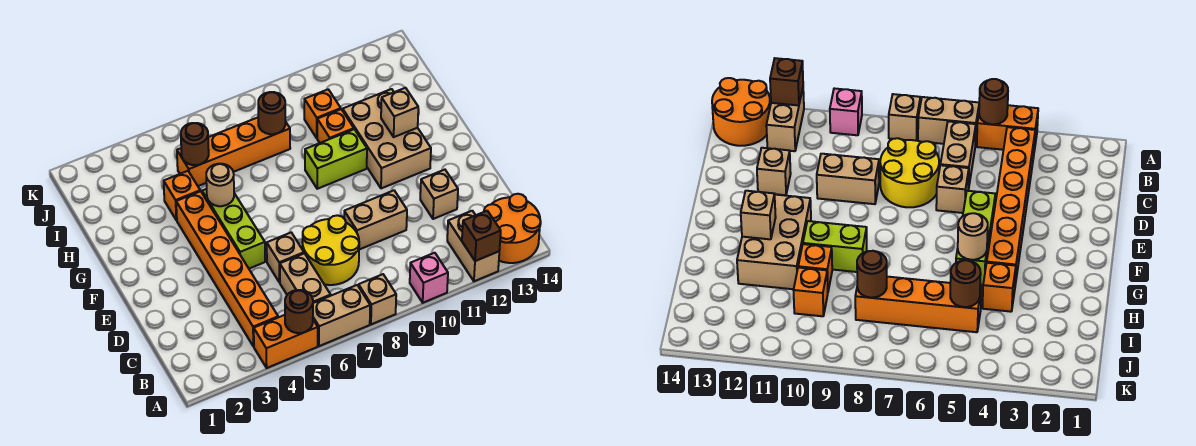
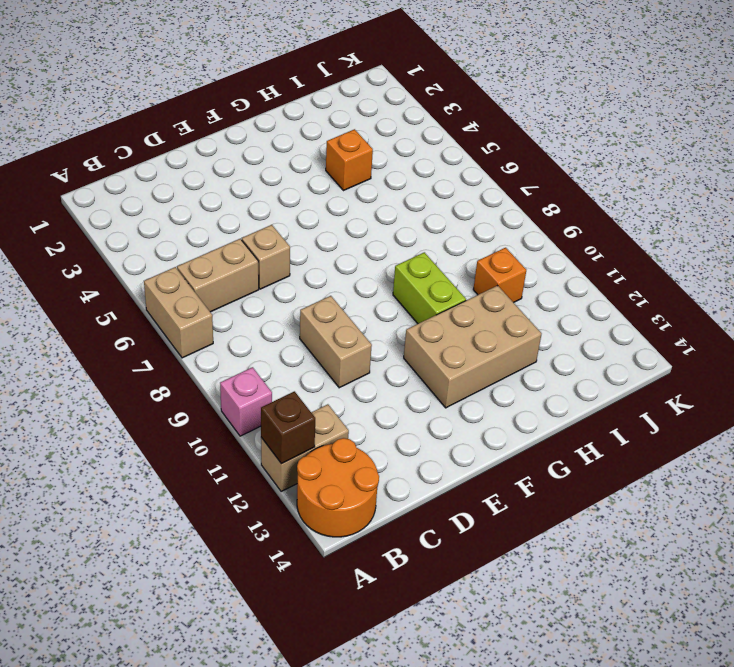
none -> orange 1x2 brick [254,315,318,368]
none -> tan 1x1 brick [359,274,396,324]
none -> orange 1x6 brick [176,191,278,347]

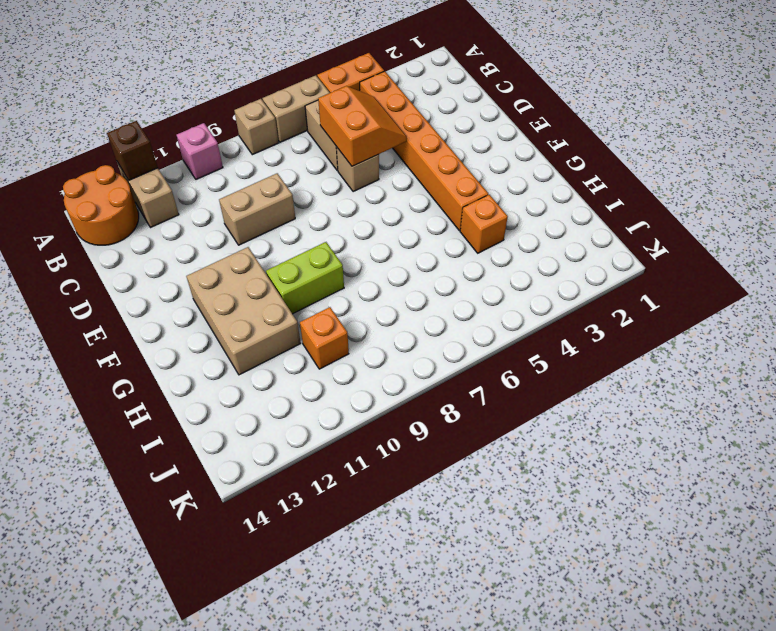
orange 2x2 slope [318,86,407,166] -> none
none -> yellow 2x2 round brick [302,215,359,285]
none -> tan 1x1 brick [420,170,458,219]
none -> lime 1x3 brick [202,189,265,269]

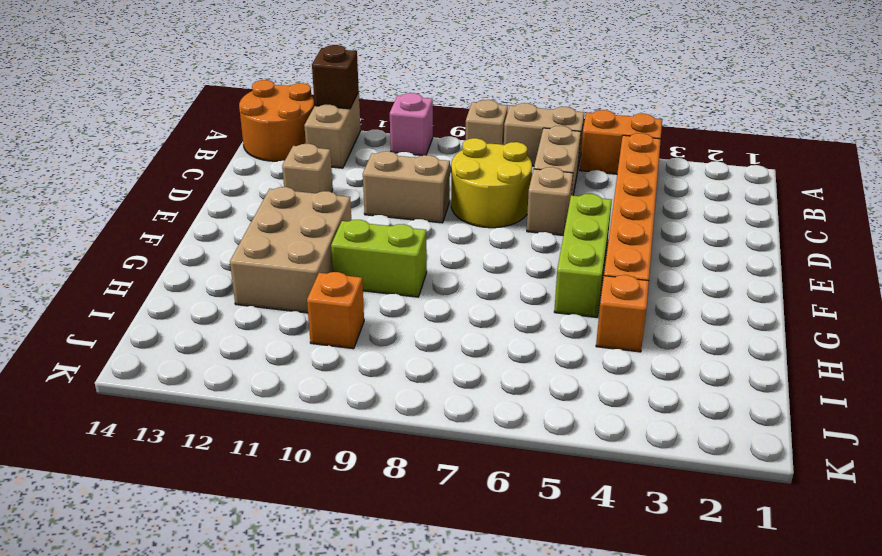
none -> orange 1x1 brick [317,109,354,143]
none -> orange 1x4 brick [177,118,290,186]
none -> brown 1x1 round brick [285,290,313,333]

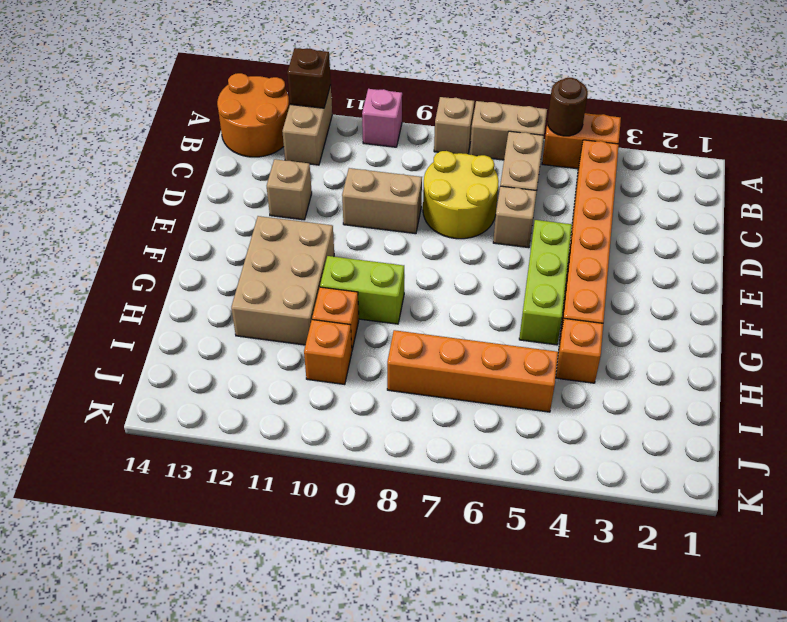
none -> tan 1x1 round brick [206,164,234,206]
none -> tan 1x1 brick [381,88,418,137]
none -> brown 1x1 round brick [181,123,209,165]

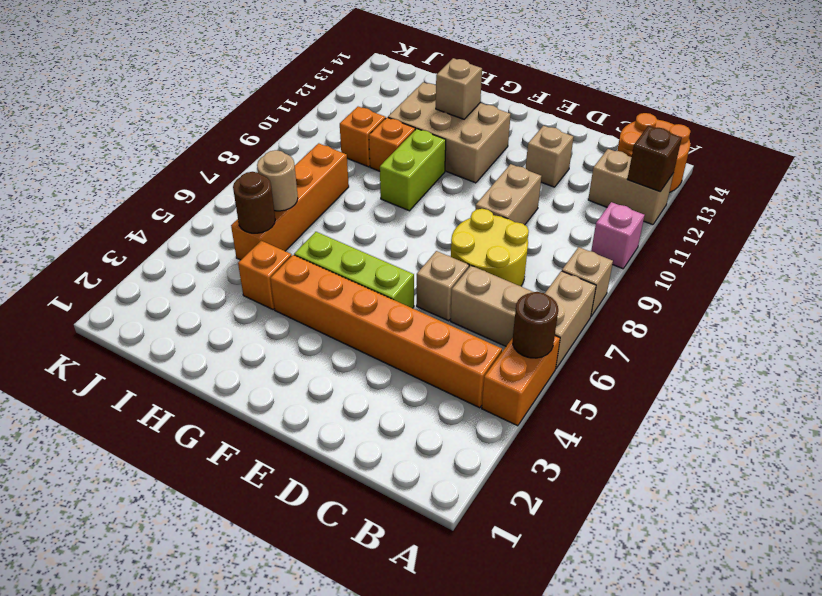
tan 1x1 round brick [257,150,298,211] -> tan 1x1 round brick moved to [206,164,234,206]
none -> brown 1x1 round brick [258,92,285,134]

